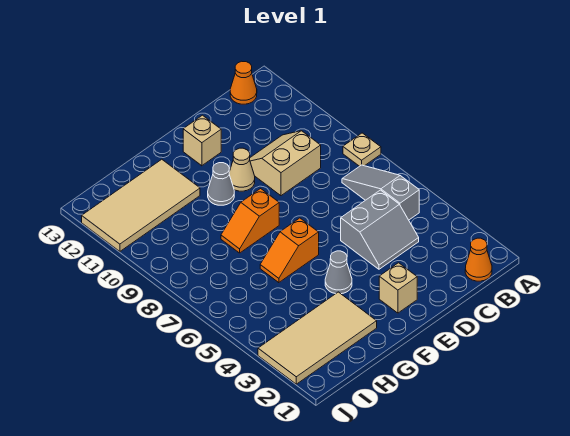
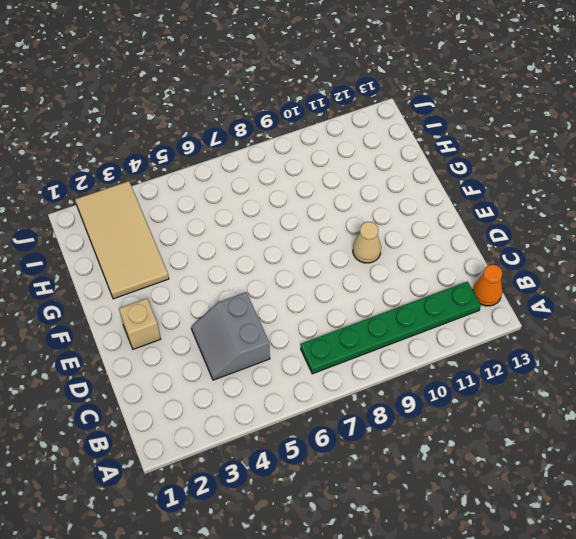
green 1x6 plate [301,281,481,374] -> grey 1x3 slope [342,165,419,220]
none -> tan 1x1 plate [343,133,381,166]
none -> orange 1x1 cone [465,238,492,281]
none -> tan 2x2 slope [250,131,321,196]

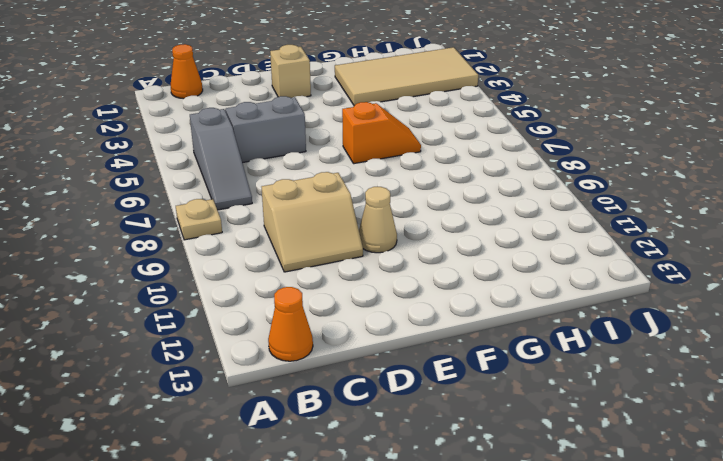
none -> tan 1x1 brick [183,115,221,166]
none -> grey 1x1 cone [325,251,352,294]
none -> orange 1x2 slope [221,189,279,253]

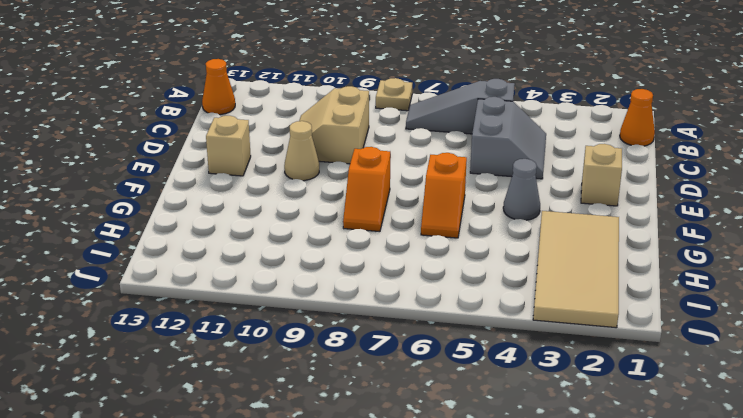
none -> grey 1x1 cone [208,163,234,205]
none -> tan 2x4 tile [82,159,200,251]

